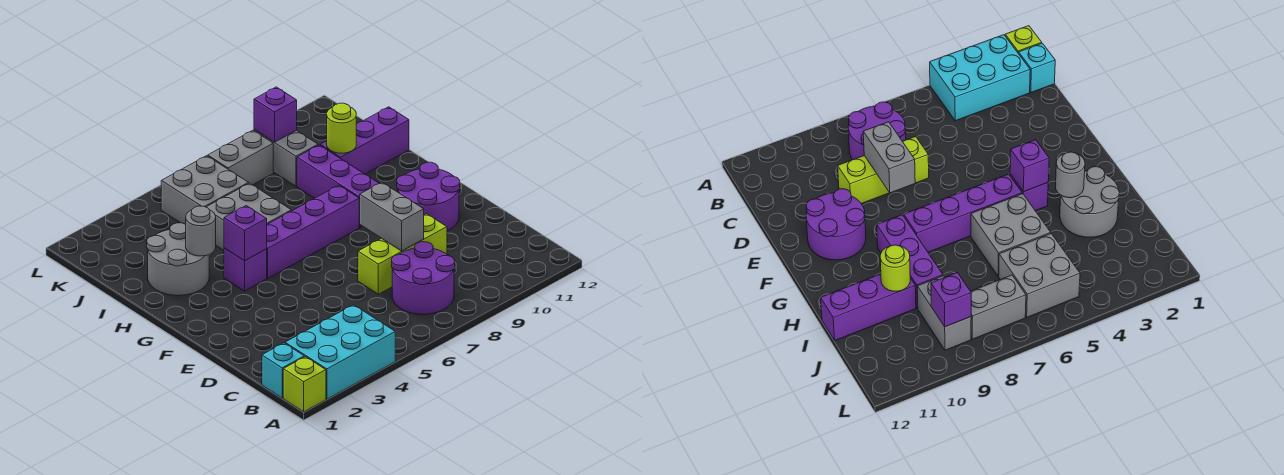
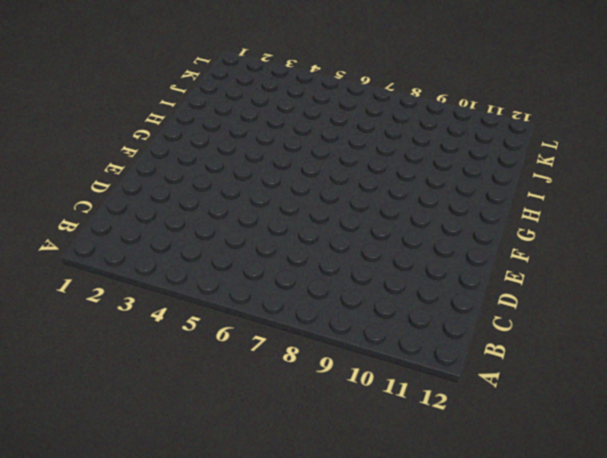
none -> lime 1x1 brick [283,357,326,412]
none -> cyan 2x3 brick [285,305,395,399]
none -> cyan 1x1 brick [262,343,304,398]

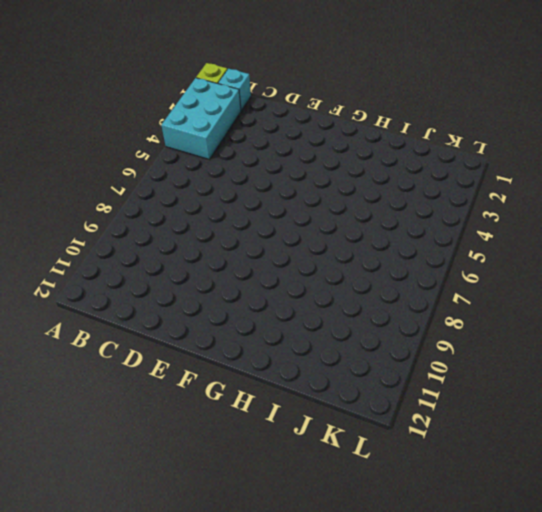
none -> purple 2x2 round brick [392,242,455,314]
none -> lime 1x3 brick [358,214,447,294]
none -> purple 2x2 round brick [397,162,460,231]

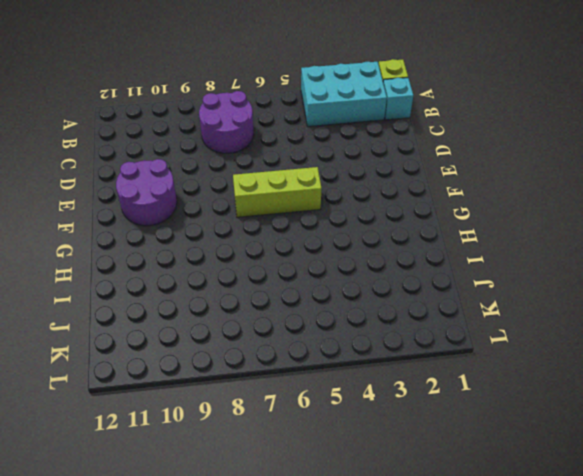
lime 1x3 brick [233,167,322,217] -> lime 1x3 brick moved to [358,214,447,294]
none -> purple 1x1 brick [224,248,267,291]
none -> purple 1x4 brick [267,185,359,278]
none -> purple 1x3 brick [297,145,379,228]

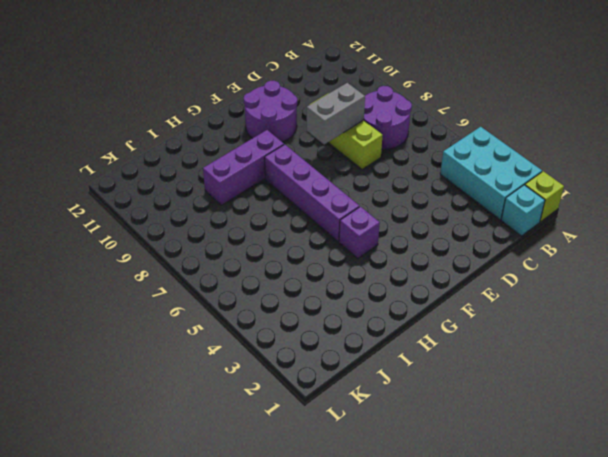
none -> grey 2x2 round brick [147,223,209,296]
none -> grey 2x2 brick [207,183,292,250]
none -> purple 1x3 brick [320,107,409,174]

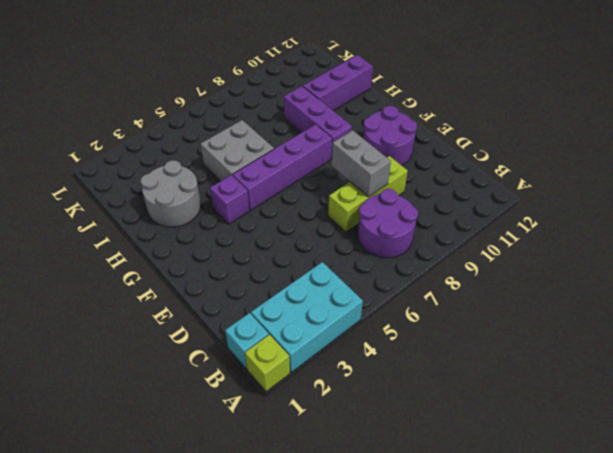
none -> grey 2x2 brick [161,156,249,224]
none -> grey 1x2 brick [254,130,318,186]
none -> grey 1x2 brick [208,130,273,185]

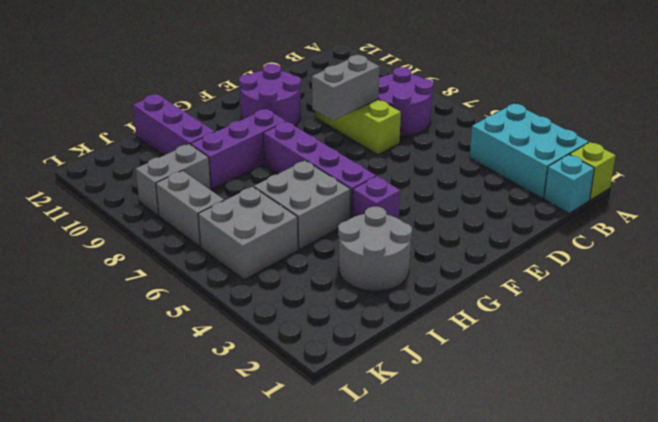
none -> purple 1x1 brick [224,206,267,261]
none -> grey 1x1 round brick [186,206,216,256]
none -> lime 1x1 round brick [327,103,356,153]

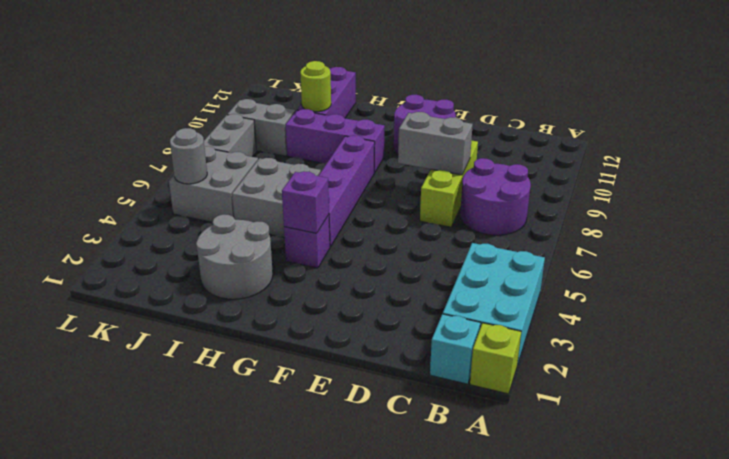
grey 1x1 round brick [170,128,207,184] -> grey 1x1 round brick moved to [186,206,216,256]
none -> purple 1x1 brick [254,87,297,142]

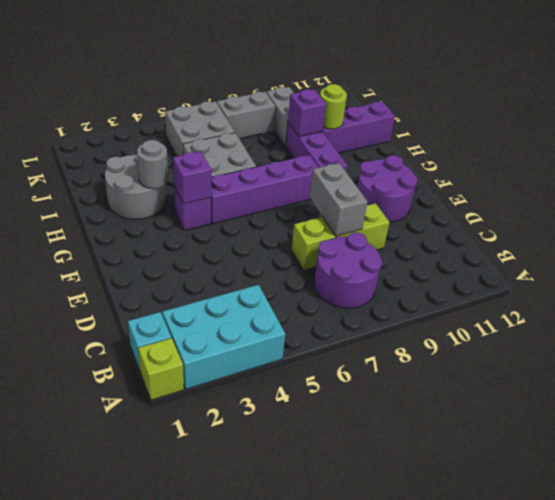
purple 1x1 brick [288,89,326,137] -> purple 1x1 brick moved to [254,87,297,142]

